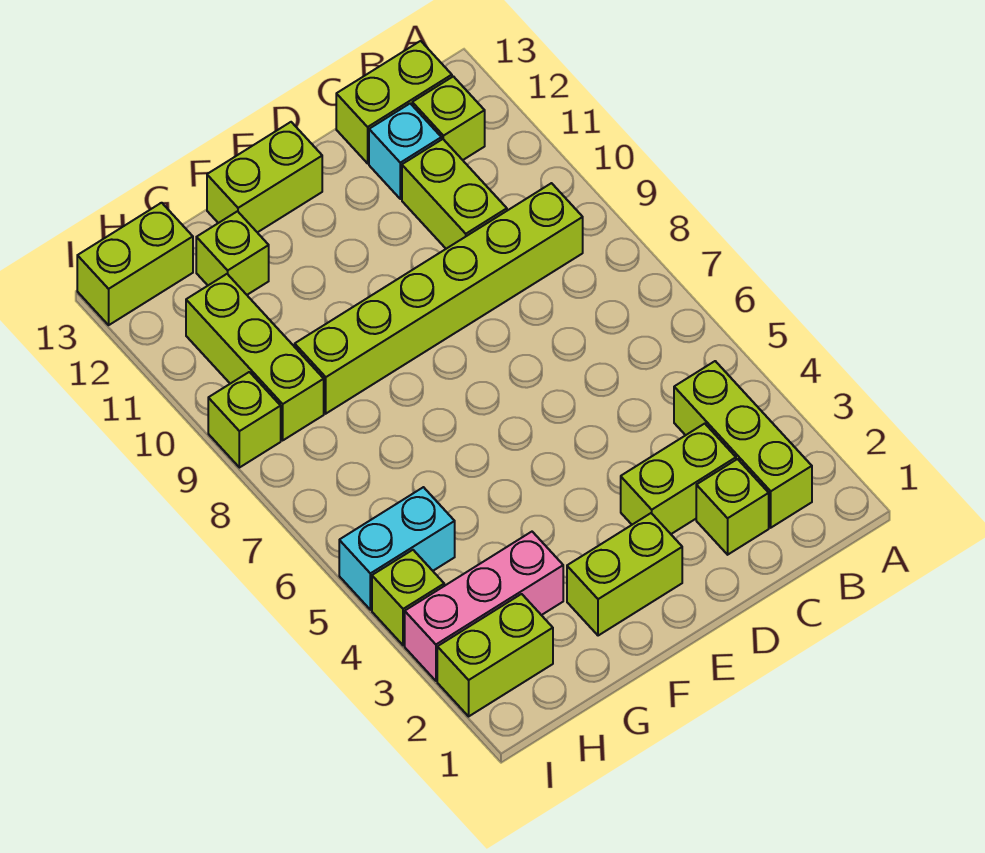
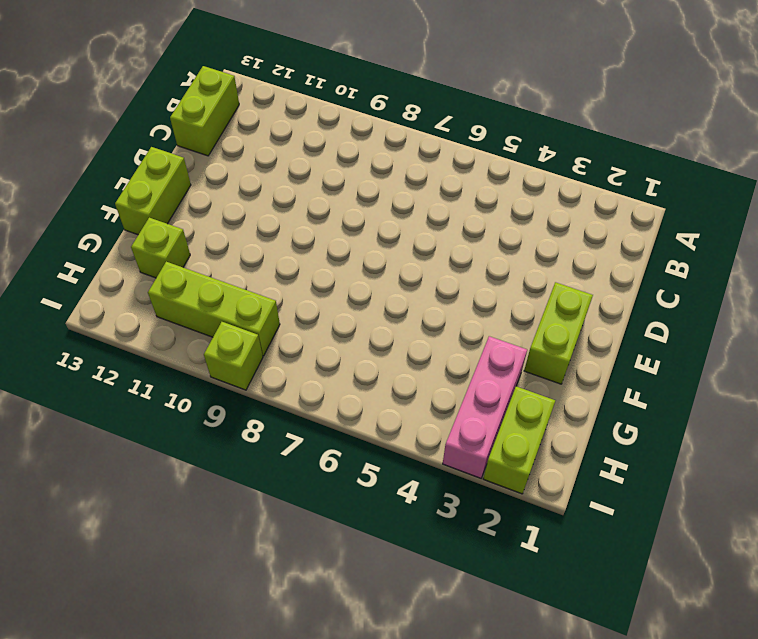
none -> lime 1x3 brick [674,361,812,528]
none -> lime 1x6 brick [295,183,583,413]
none -> lime 1x1 brick [412,76,485,160]

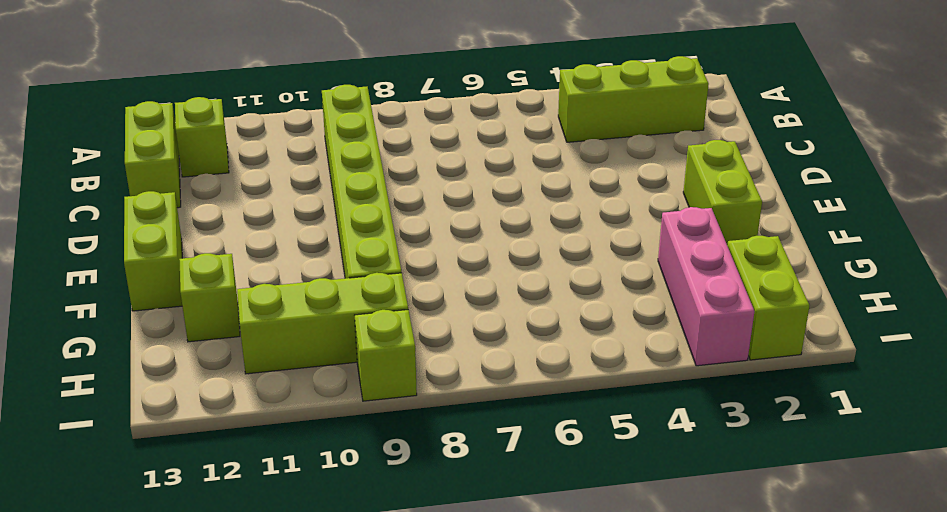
none -> lime 1x1 brick [696,459,769,555]
none -> lime 1x2 brick [621,424,736,534]
none -> lime 1x2 brick [402,139,507,249]

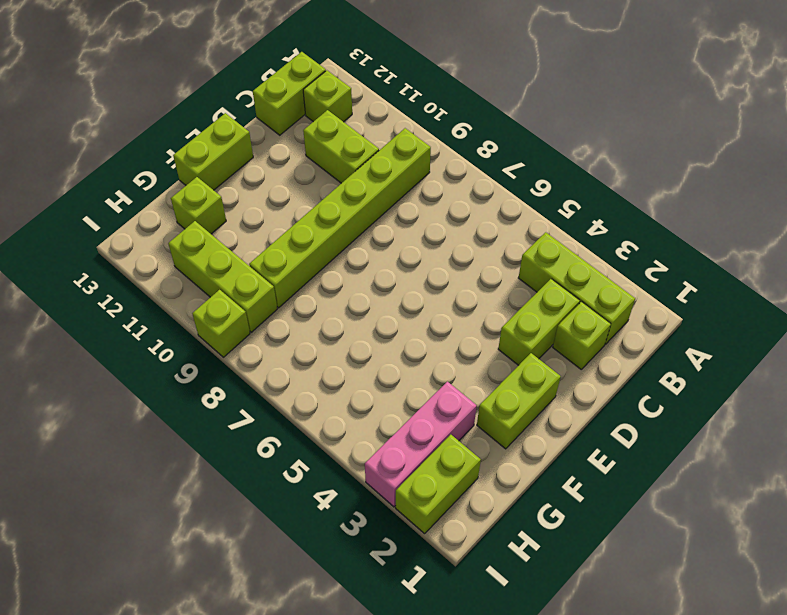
none -> cyan 1x1 brick [369,104,441,199]
none -> cyan 1x2 brick [339,487,455,610]
none -> lime 1x2 brick [77,203,193,325]

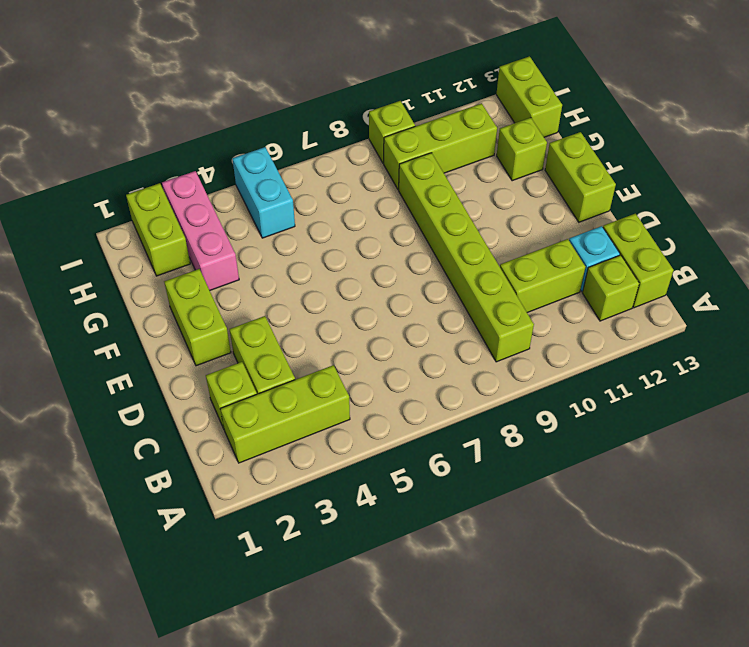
none -> lime 1x1 brick [372,550,444,645]

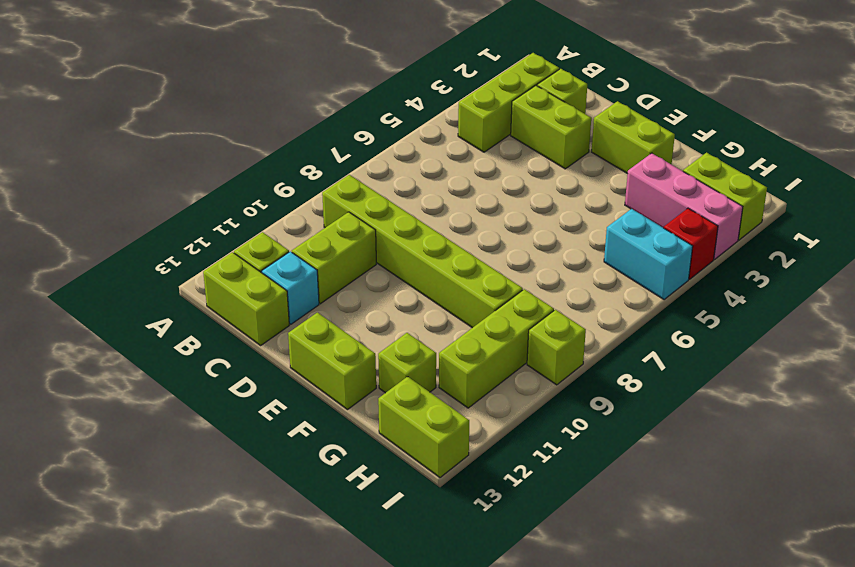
red 1x1 brick [664,208,718,279] -> lime 1x1 brick [372,550,444,645]

